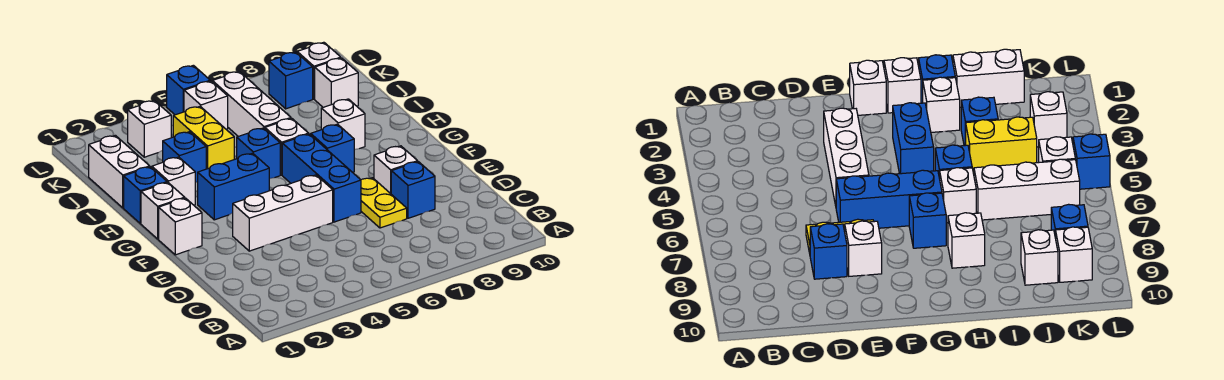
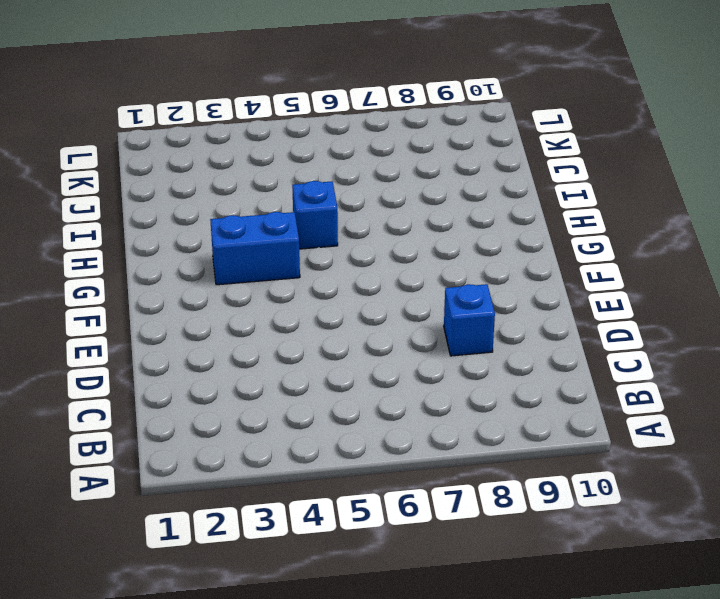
none -> yellow 1x2 plate [361,178,407,228]
none -> white 1x3 brick [233,175,333,251]
none -> blue 1x3 brick [282,134,361,222]

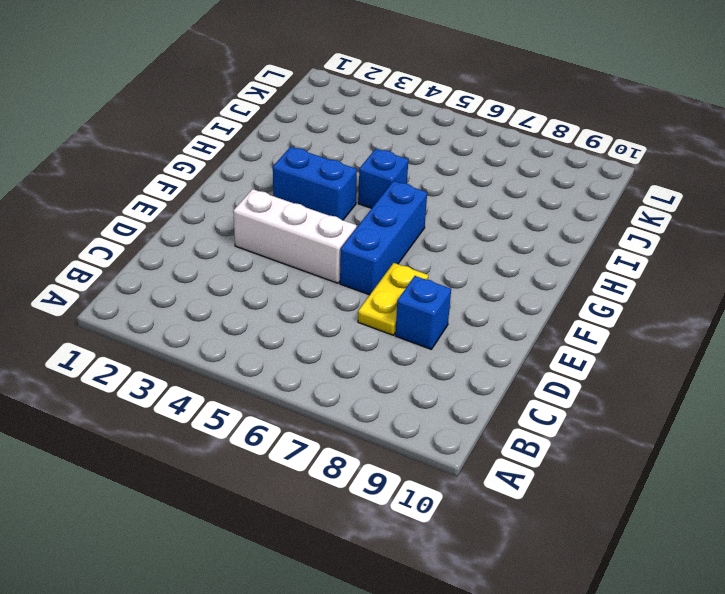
none -> white 1x1 brick [374,146,418,194]
none -> white 1x1 brick [159,198,202,255]
none -> white 1x1 brick [141,182,185,239]

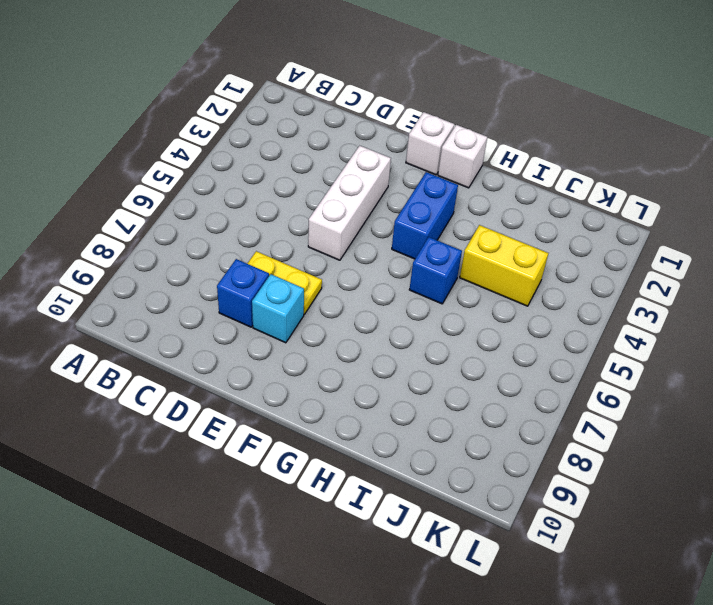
cyan 1x1 brick [252,274,304,343] -> white 1x1 brick [374,146,418,194]
none -> blue 1x3 brick [282,134,361,222]
none -> blue 1x1 brick [311,124,354,172]
none -> blue 1x1 brick [124,167,167,223]

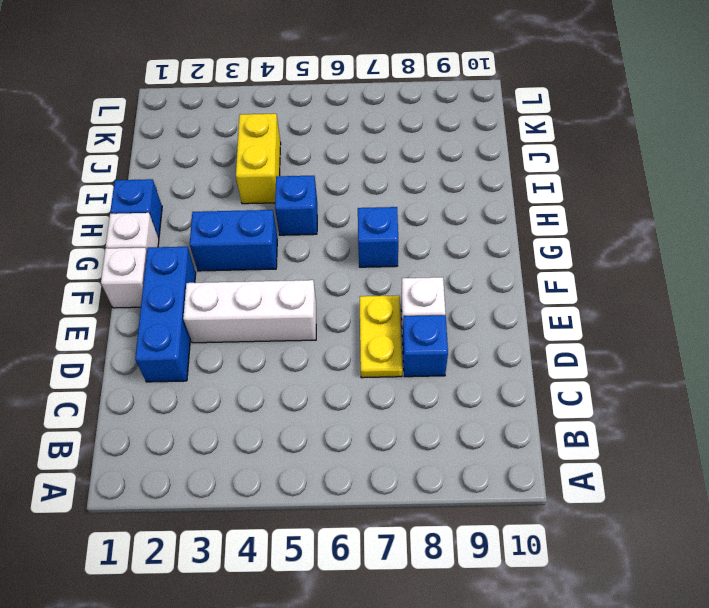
blue 1x3 brick [135,247,196,382] -> blue 1x3 brick moved to [282,134,361,222]
none -> white 1x1 brick [152,157,195,205]
none -> white 1x1 brick [265,118,309,175]
none -> white 1x1 brick [321,99,365,150]

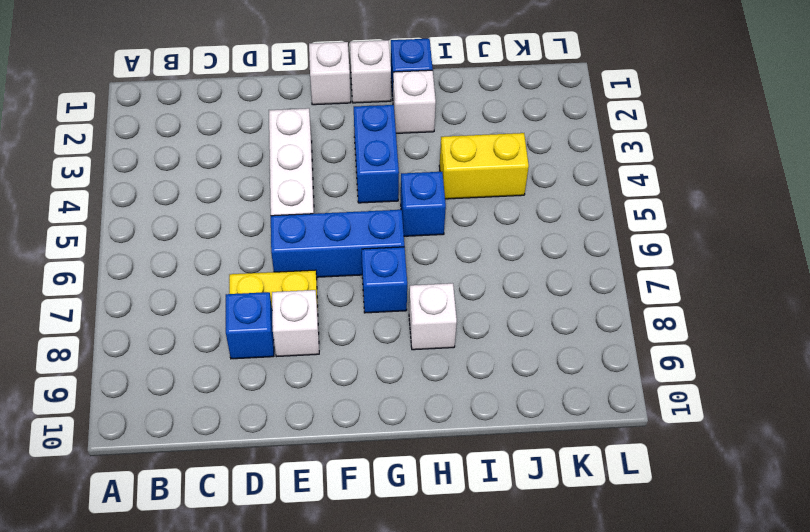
none -> white 1x1 brick [265,118,309,175]
none -> white 1x2 brick [89,135,150,208]
none -> blue 1x1 brick [163,132,206,183]

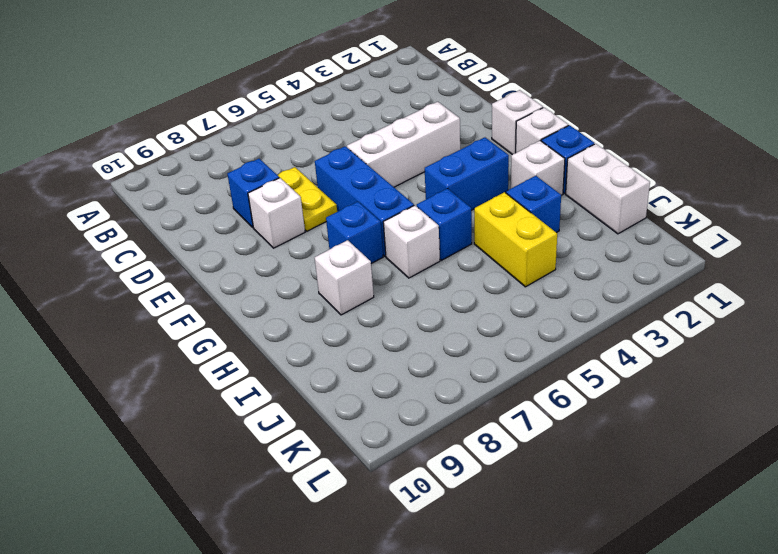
none -> white 1x3 brick [212,71,291,137]
none -> white 1x1 brick [315,58,358,107]
none -> white 1x1 brick [128,100,171,157]

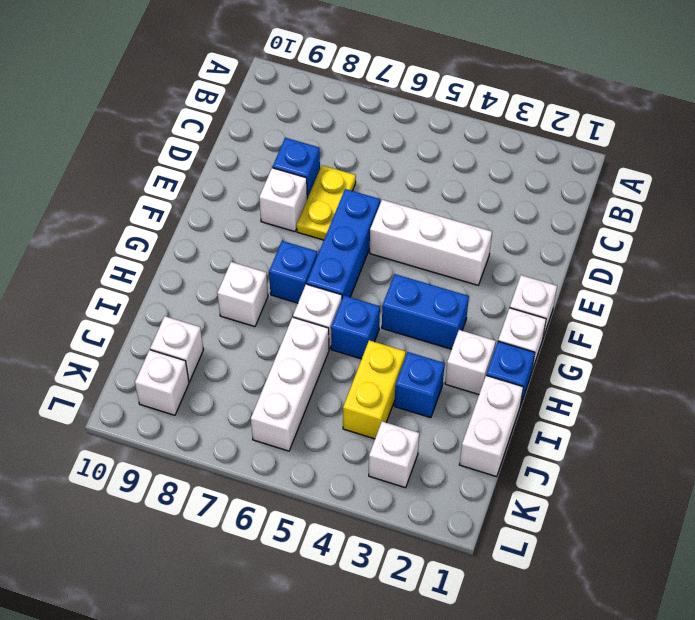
none -> white 1x1 brick [184,81,228,129]
none -> blue 1x1 brick [269,52,313,109]
none -> blue 1x1 brick [167,65,210,115]

